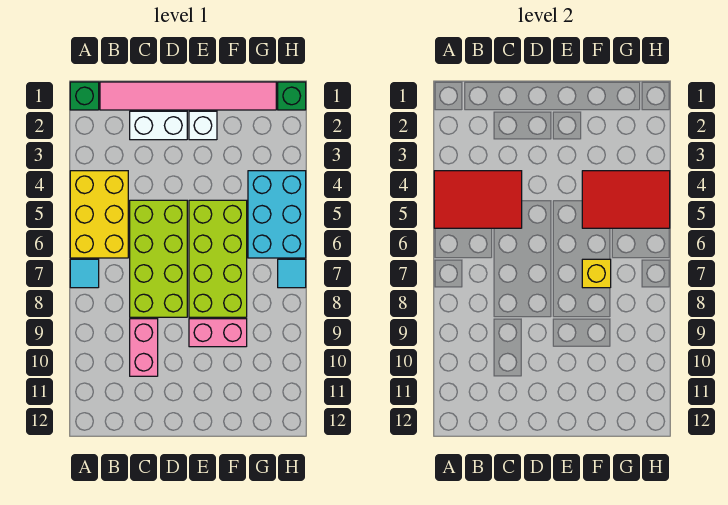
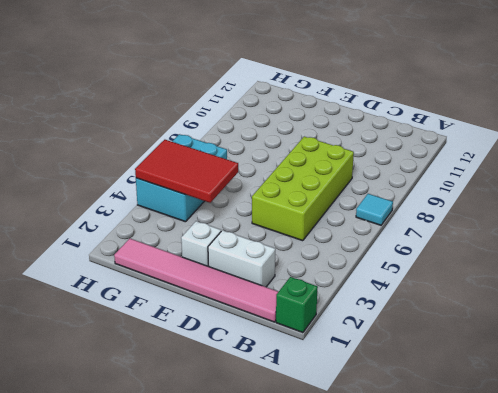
none -> yellow 2x3 brick [70,171,128,258]
none -> pink 1x2 brick [130,319,158,376]
none -> lime 2x4 brick [189,200,247,317]

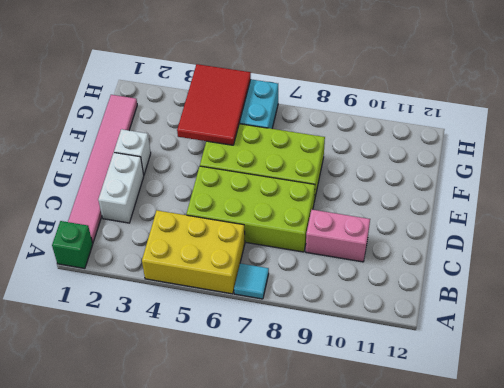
none -> pink 1x2 brick [189,319,247,347]
none -> green 1x1 brick [278,82,306,110]
none -> cyan 1x1 tile [278,259,306,288]

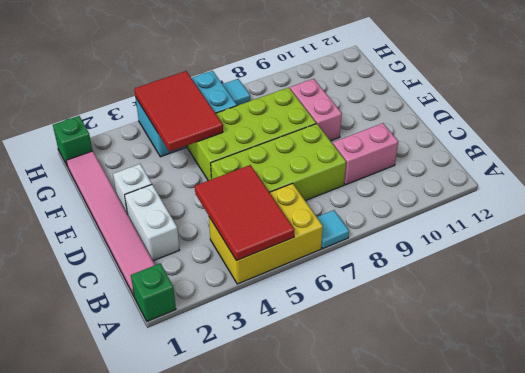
none -> yellow 1x1 brick [582,259,611,288]

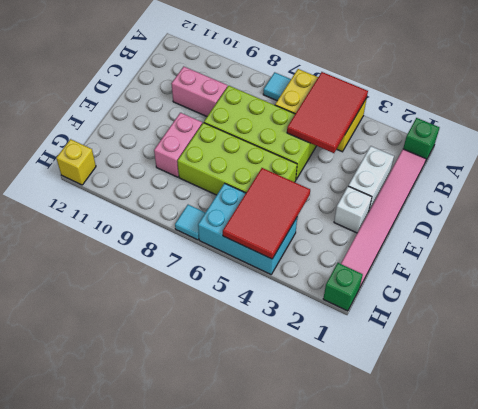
yellow 1x1 brick [56,139,96,185] -> yellow 1x1 brick moved to [582,259,611,288]

